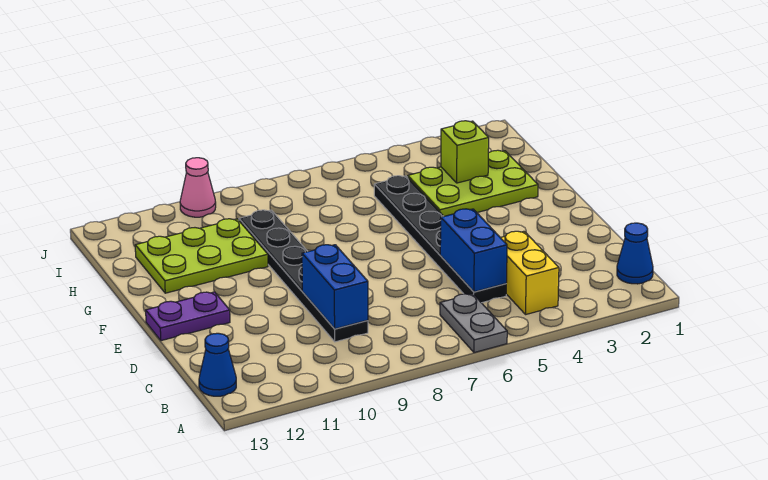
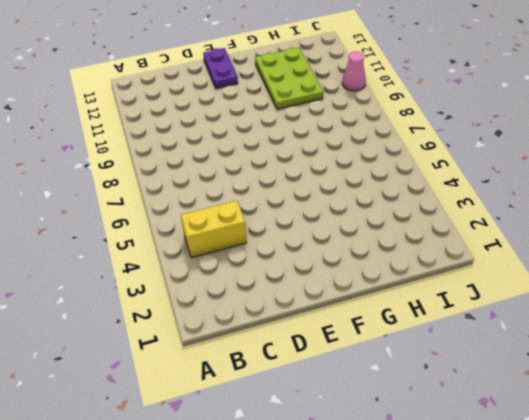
none -> grey 1x2 plate [440,294,507,353]
none -> blue 1x1 cone [617,223,653,284]
none -> blue 1x1 cone [199,333,236,396]

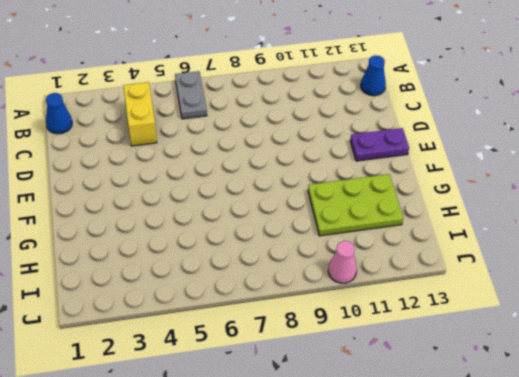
none -> black 1x6 plate [374,176,506,303]
none -> black 1x6 plate [239,210,368,342]
none -> lime 2x3 plate [408,150,538,216]

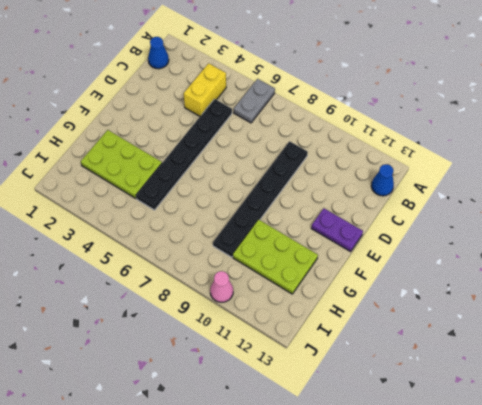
none -> blue 1x2 brick [440,209,507,292]
none -> blue 1x2 brick [302,245,368,329]
none -> lime 1x1 brick [441,121,489,183]

